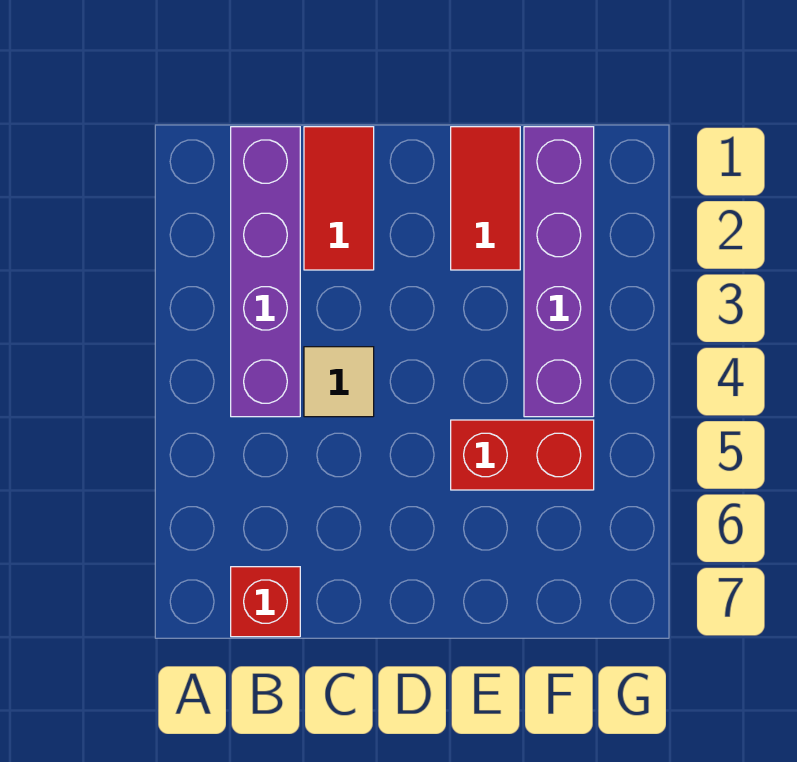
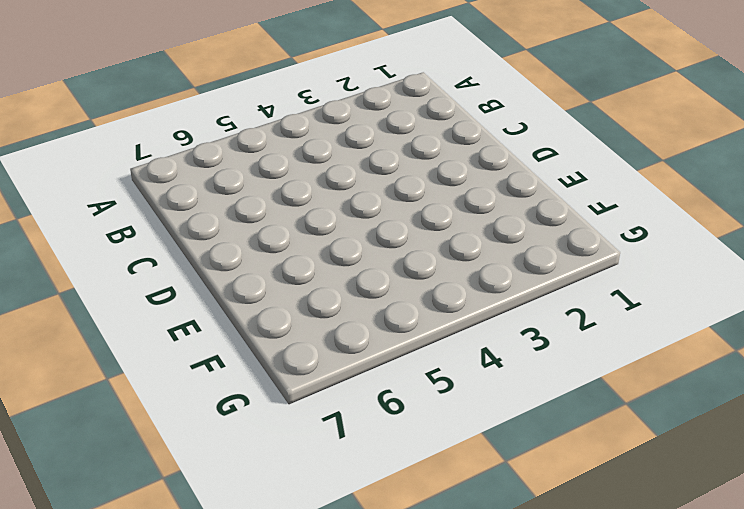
none -> purple 1x4 brick [231,127,300,417]
none -> red 1x1 brick [231,567,300,637]

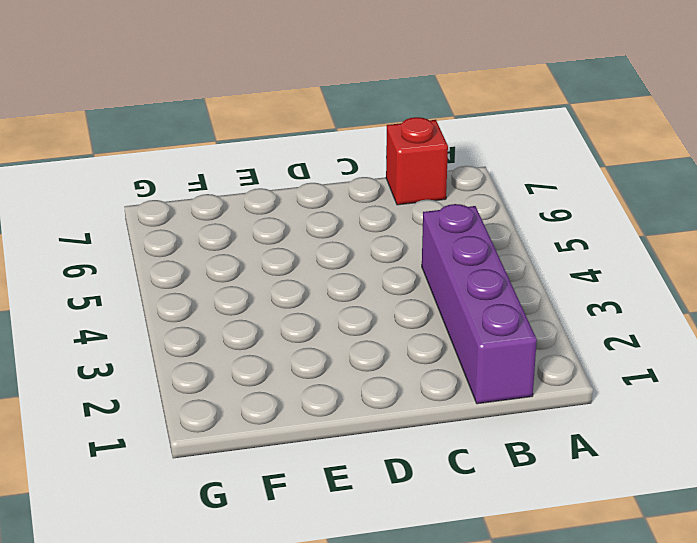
none -> red 1x2 tile [304,127,374,270]
none -> tan 1x1 tile [304,347,374,417]

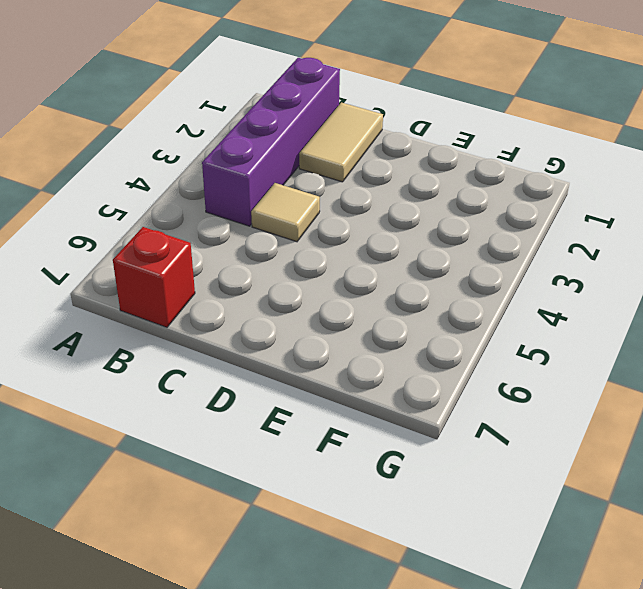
tan 1x2 tile [299,102,383,182] -> red 1x2 tile [304,127,374,270]
none -> red 1x2 tile [451,127,520,270]
none -> red 1x2 brick [451,420,594,490]

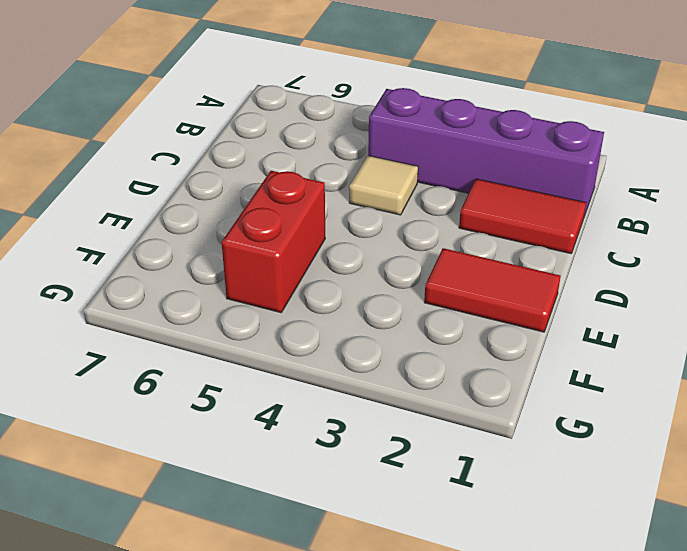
none -> red 1x1 brick [231,567,300,637]
none -> purple 1x4 brick [524,127,594,417]

